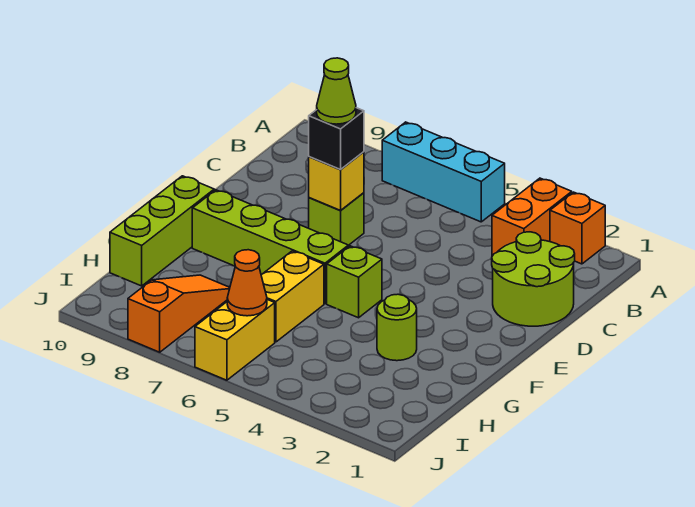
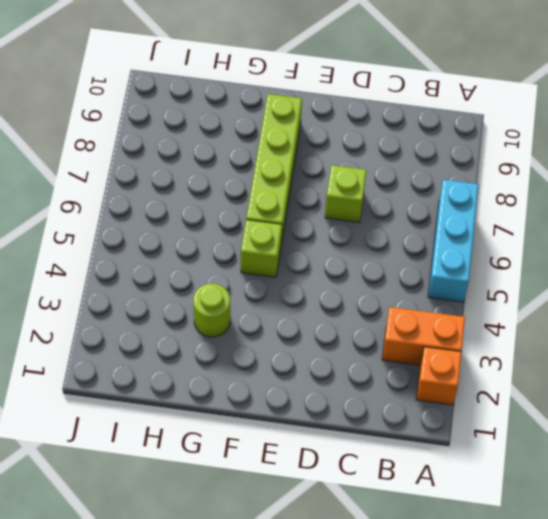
none -> lime 2x2 round brick [492,232,575,326]
none -> lime 1x3 brick [110,176,214,286]
none -> yellow 1x2 brick [261,251,324,342]

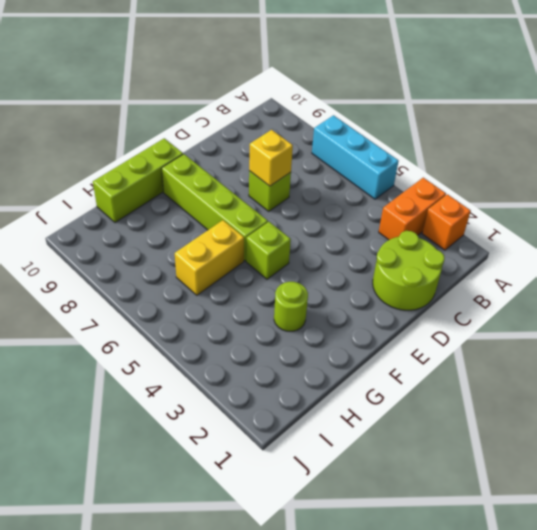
none -> orange 1x3 slope [128,275,230,352]
none -> yellow 1x2 brick [195,300,275,380]
none -> orange 1x1 cone [227,250,267,316]

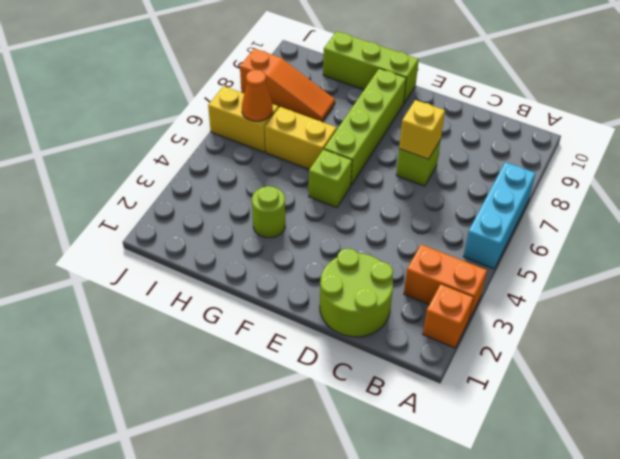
none -> black 1x1 brick [309,108,364,169]
none -> lime 1x1 cone [317,58,356,124]

